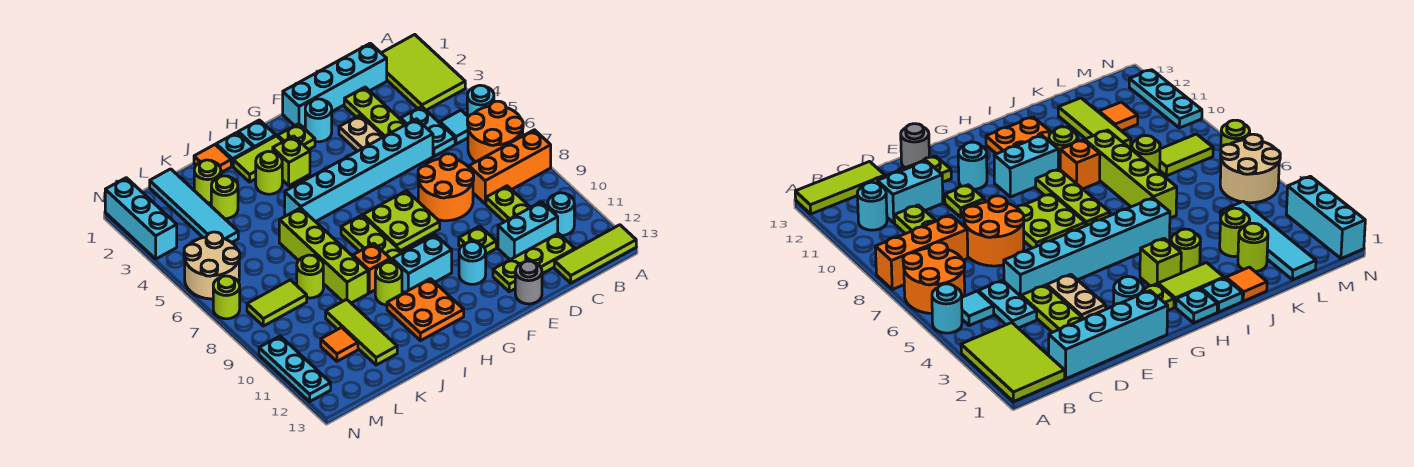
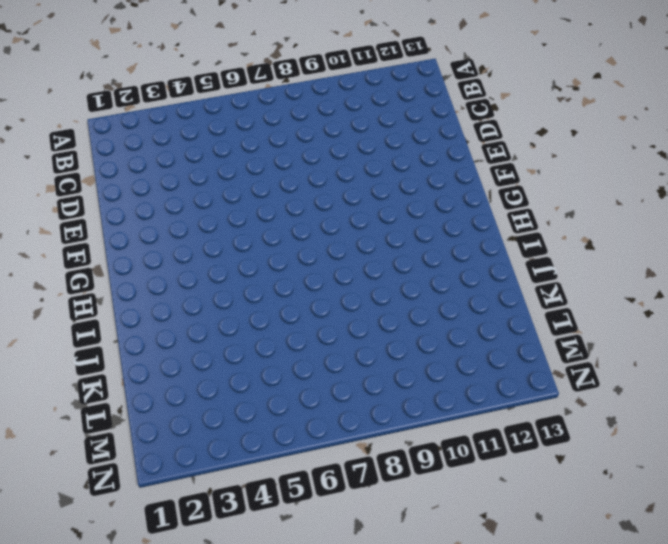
none -> lime 2x3 tile [382,35,465,110]
none -> cyan 1x1 round brick [467,85,494,117]
none -> orange 2x2 round brick [467,101,523,162]
none -> orange 1x3 brick [469,130,551,204]

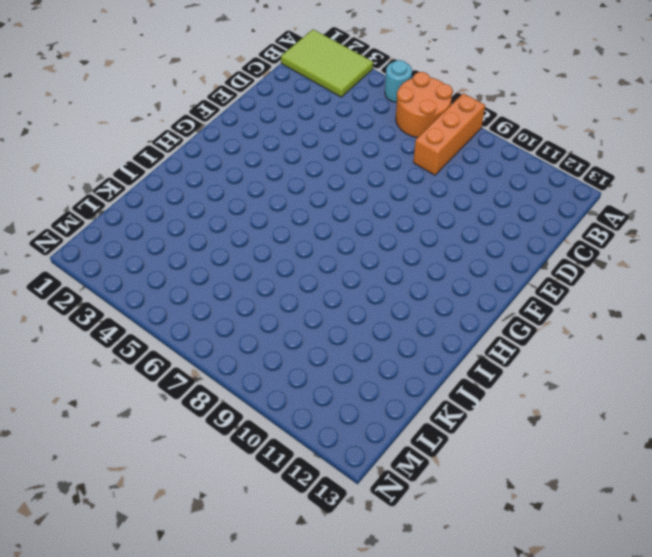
none -> lime 1x3 tile [554,225,636,283]
none -> cyan 1x1 tile [440,110,468,144]
none -> cyan 1x1 round brick [548,193,574,236]
none -> cyan 1x4 brick [283,43,387,127]

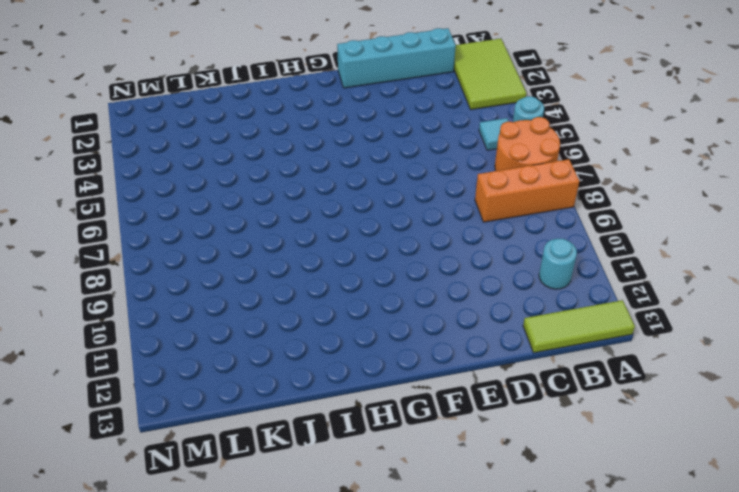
none -> cyan 1x2 plate [401,107,455,156]
none -> lime 1x2 plate [486,186,531,222]
none -> cyan 1x2 brick [498,202,558,260]
none -> lime 1x3 plate [493,233,575,292]

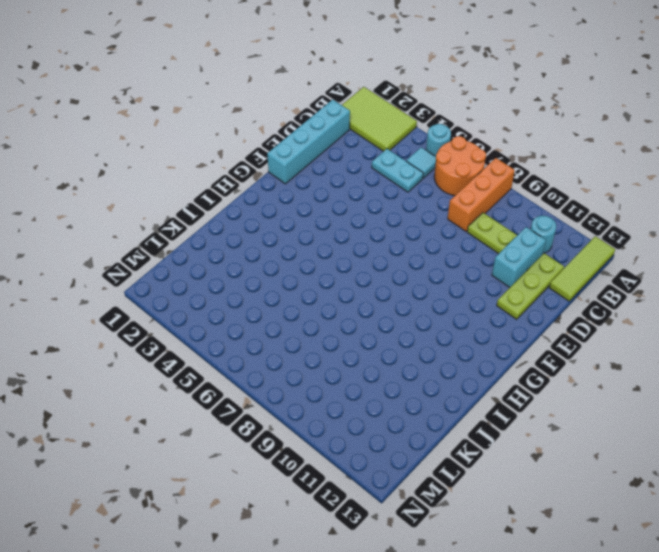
none -> lime 1x3 plate [344,87,406,137]
none -> cyan 1x6 brick [285,119,433,222]
none -> orange 2x2 round brick [418,154,474,221]
none -> tan 1x2 plate [339,115,383,151]

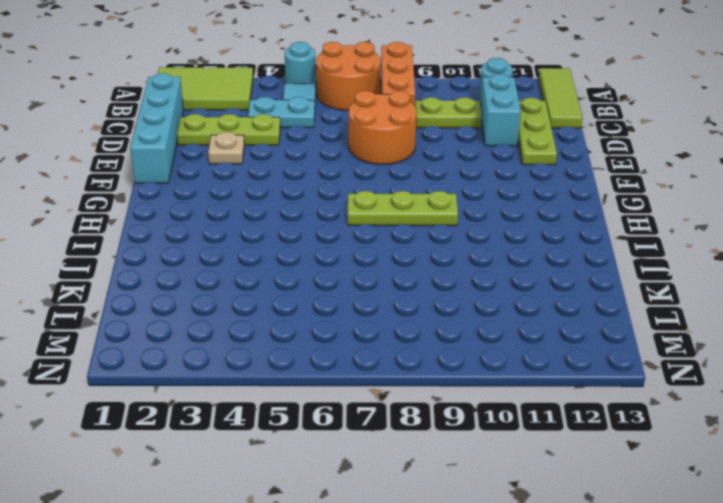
tan 1x1 plate [208,132,245,164] -> tan 1x2 plate [339,115,383,151]
none -> cyan 1x6 brick [285,119,433,222]
none -> lime 1x1 plate [459,226,496,254]
none -> grey 1x1 round brick [515,261,542,304]
none -> cyan 1x1 round brick [305,99,332,142]

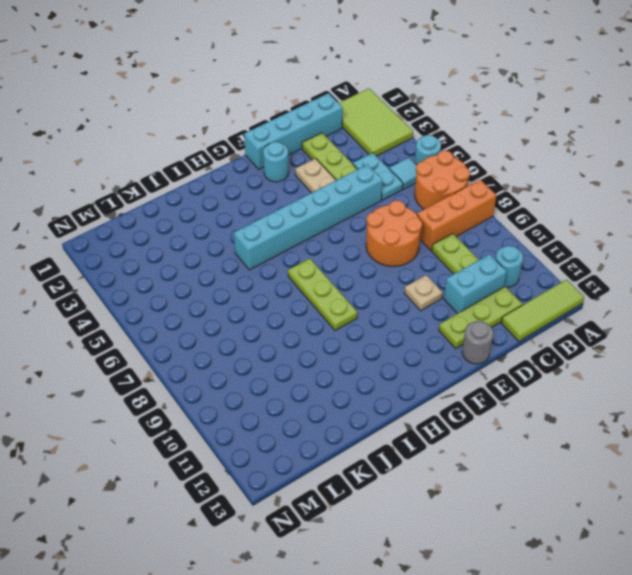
tan 1x1 plate [404,275,443,311] -> lime 1x1 plate [459,226,496,254]
none -> lime 2x2 plate [363,191,440,251]
none -> cyan 1x1 round brick [459,242,486,284]
none -> lime 1x1 plate [278,124,315,150]
none -> cyan 1x2 brick [392,235,452,293]

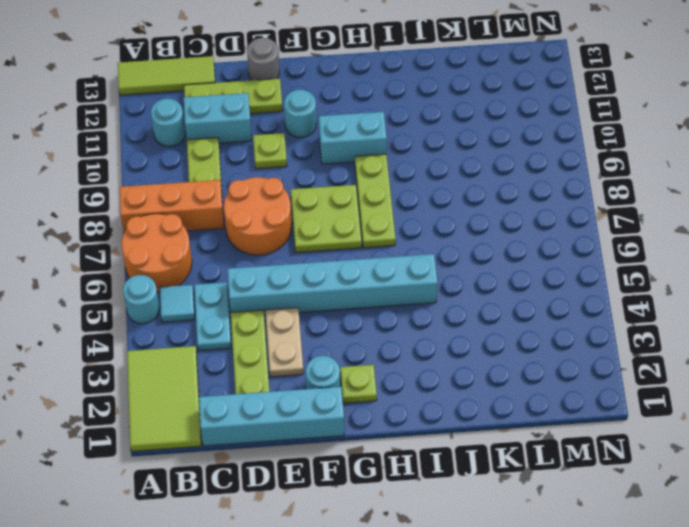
none -> cyan 1x1 plate [238,120,276,148]
none -> lime 1x2 tile [233,136,283,182]
none -> lime 1x1 brick [273,136,310,186]
none -> orange 2x2 plate [387,279,464,341]

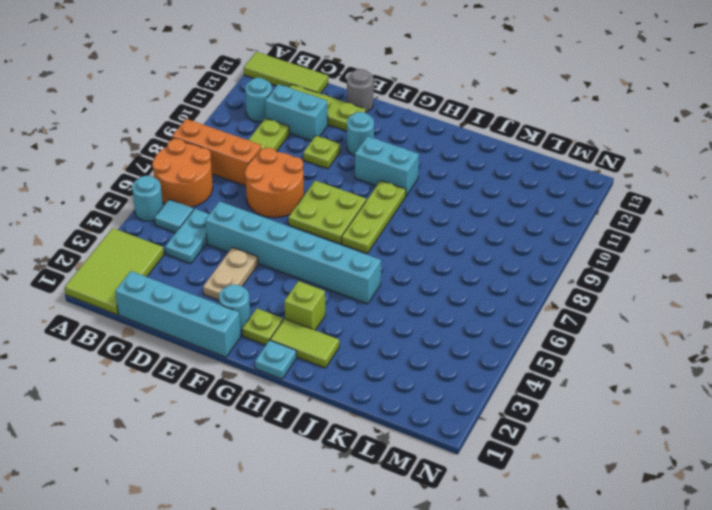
none -> lime 1x3 plate [344,87,406,137]
none -> orange 2x2 plate [387,279,464,341]
none -> cyan 1x1 plate [216,132,254,166]
none -> lime 1x1 round brick [256,151,282,194]

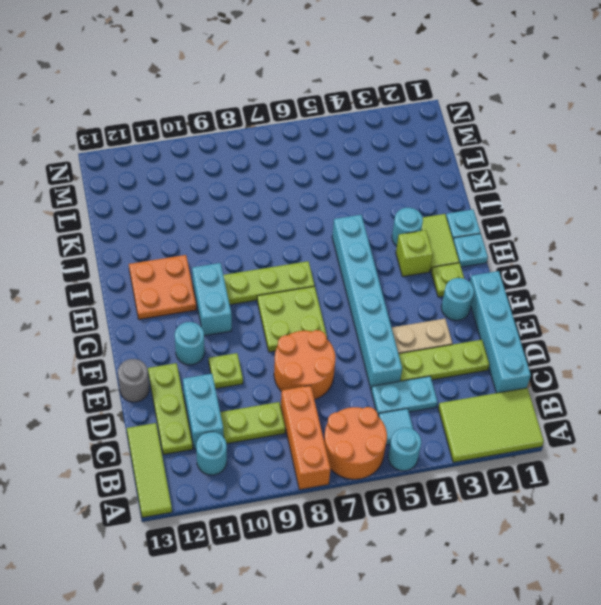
cyan 1x1 round brick [392,208,423,246] -> lime 1x1 round brick [256,151,282,194]
none -> orange 1x1 brick [353,244,390,293]
none -> lime 1x1 round brick [375,262,402,305]
none -> orange 1x1 tile [194,145,231,172]
none -> lime 1x4 brick [279,208,368,303]

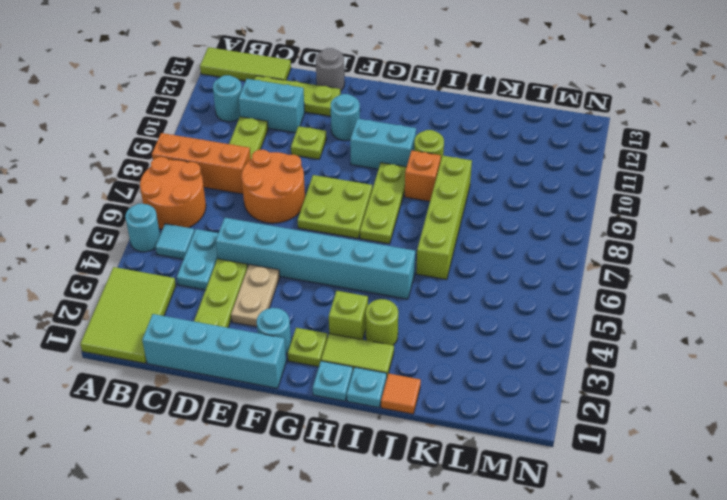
none -> orange 2x2 plate [387,279,464,341]
none -> lime 1x1 round brick [194,160,221,203]
none -> lime 1x1 round brick [211,176,238,219]
none -> lime 1x1 round brick [297,255,323,298]

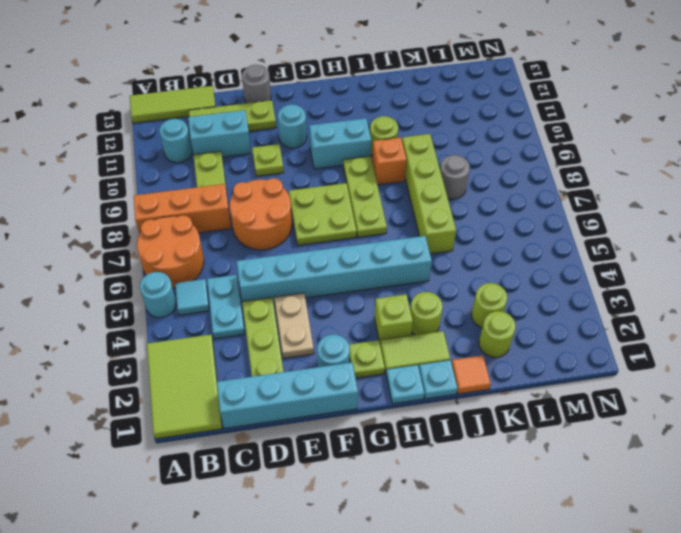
grey 1x1 round brick [440,155,470,199] -> lime 1x1 round brick [297,255,323,298]
none -> orange 2x2 plate [387,279,464,341]
none -> lime 1x3 tile [326,299,397,365]
none -> cyan 1x4 tile [150,169,238,243]
none -> lime 1x2 tile [247,280,307,326]

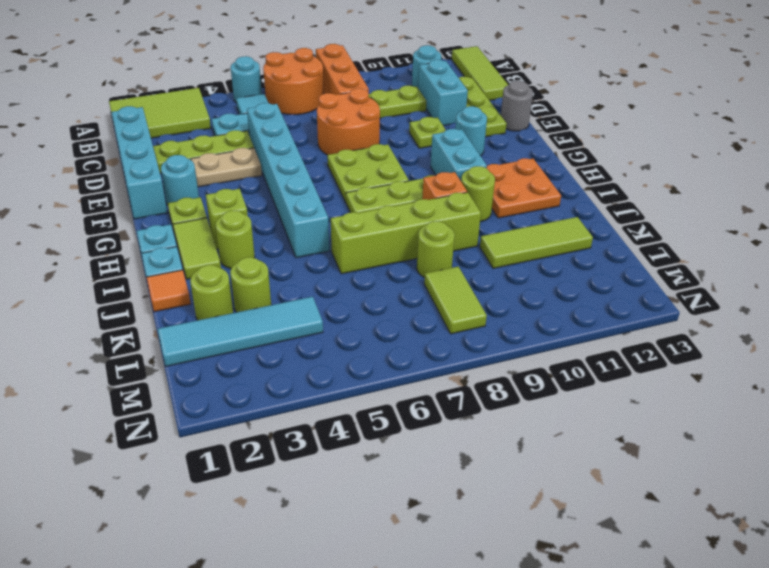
none -> orange 1x1 tile [321,327,358,361]
none -> tan 2x2 round brick [184,232,240,299]
none -> cyan 1x3 brick [105,178,177,259]
none -> lime 1x1 round brick [213,276,240,319]

